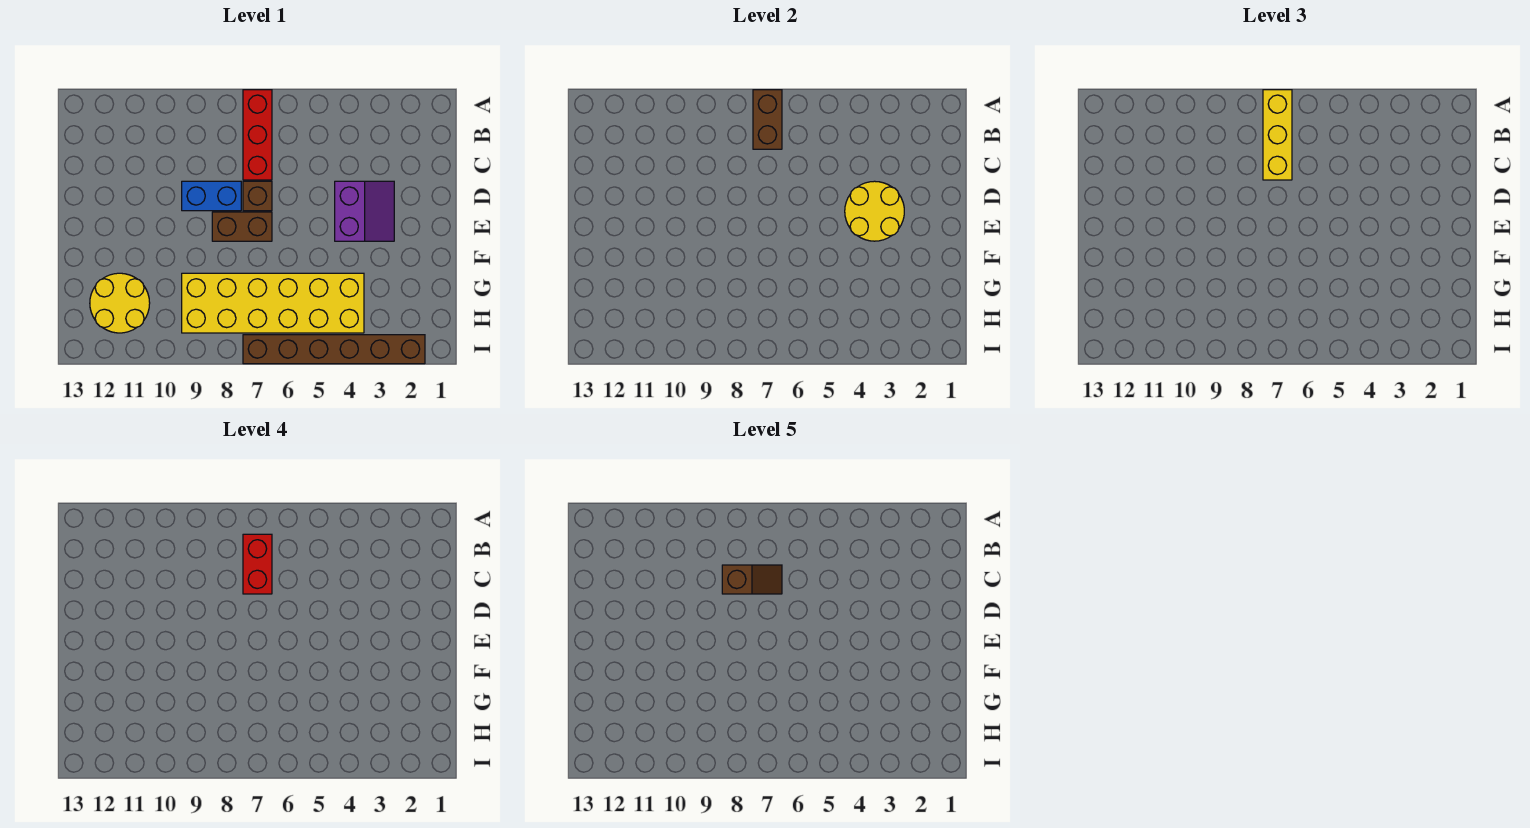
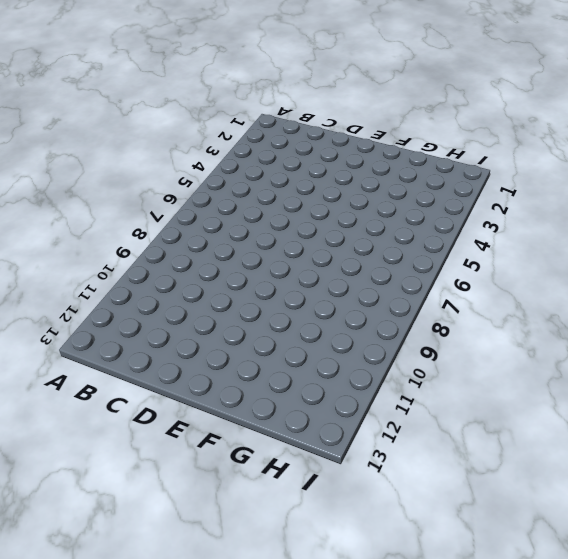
none -> red 1x3 brick [243,90,272,180]
none -> purple 2x2 slope [335,181,394,241]
none -> brown 1x1 brick [243,181,272,211]

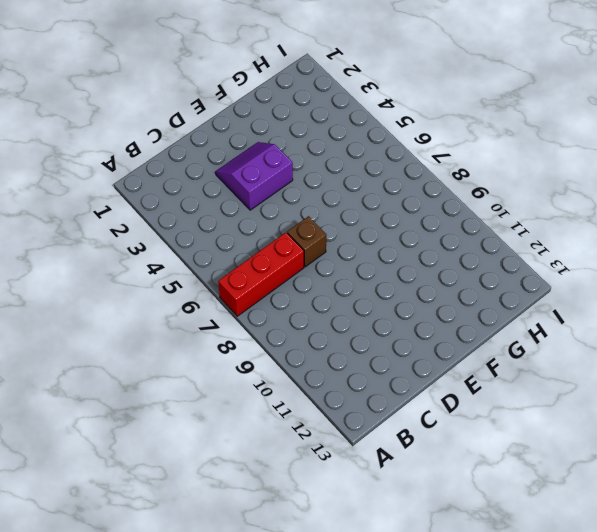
none -> blue 1x2 brick [182,181,241,211]
none -> brown 1x2 brick [212,212,272,241]
none -> yellow 2x6 brick [182,273,364,333]

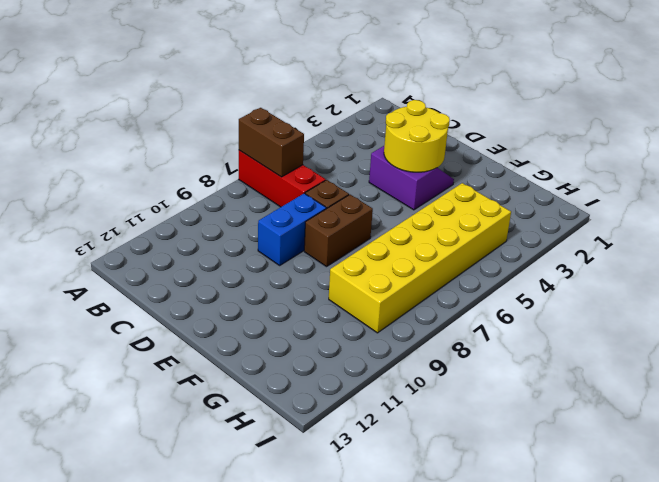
none -> yellow 2x2 round brick [90,273,150,333]
none -> brown 1x6 brick [243,335,425,364]
none -> yellow 1x3 brick [1263,90,1292,180]

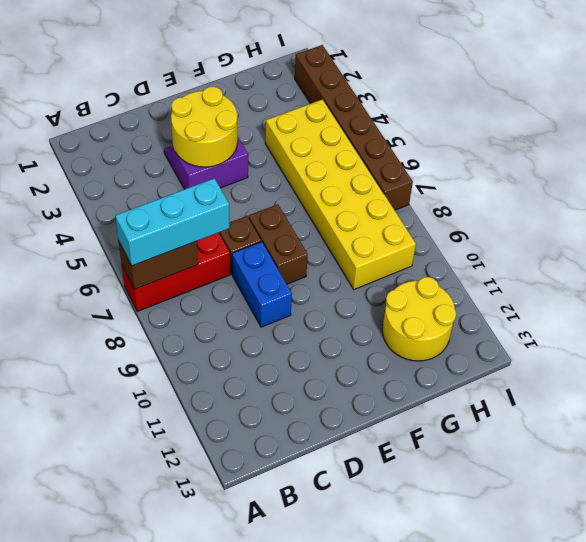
cyan 1x3 brick [115,178,230,266] -> yellow 1x3 brick [1263,90,1292,180]
none -> red 1x2 brick [243,534,272,594]
none -> brown 1x2 slope [722,565,782,594]

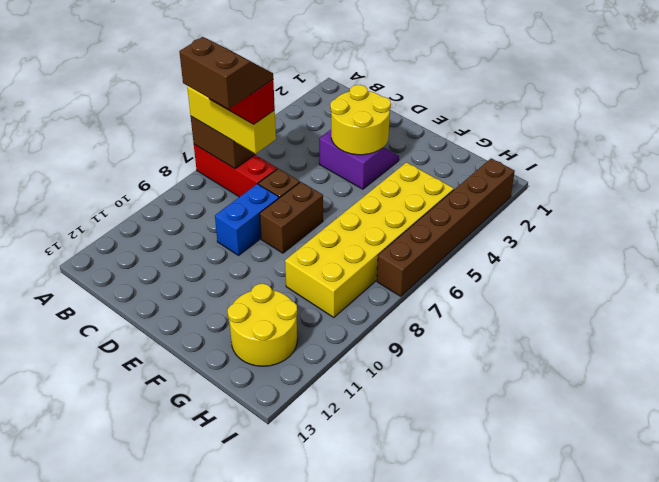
brown 2x2 slope [179,37,273,109] -> brown 1x2 slope [722,565,782,594]

